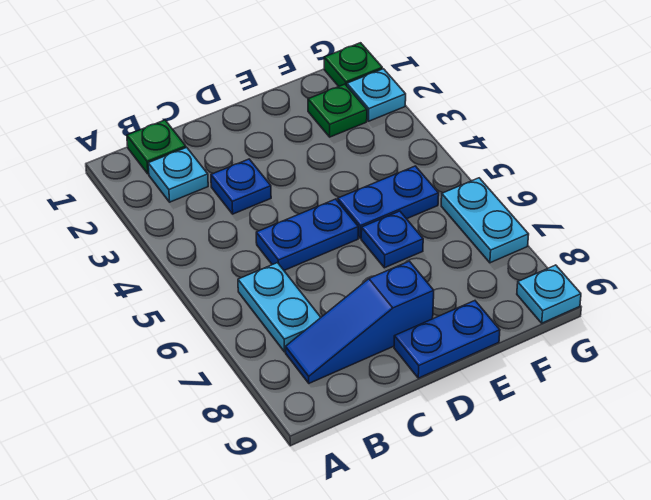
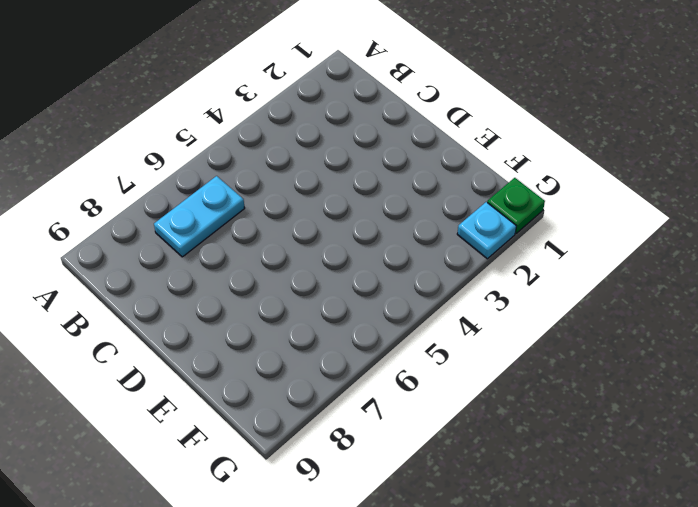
none -> green 1x1 plate [127,120,186,174]
none -> cyan 1x1 plate [148,147,208,202]
none -> blue 1x3 slope [286,261,434,383]

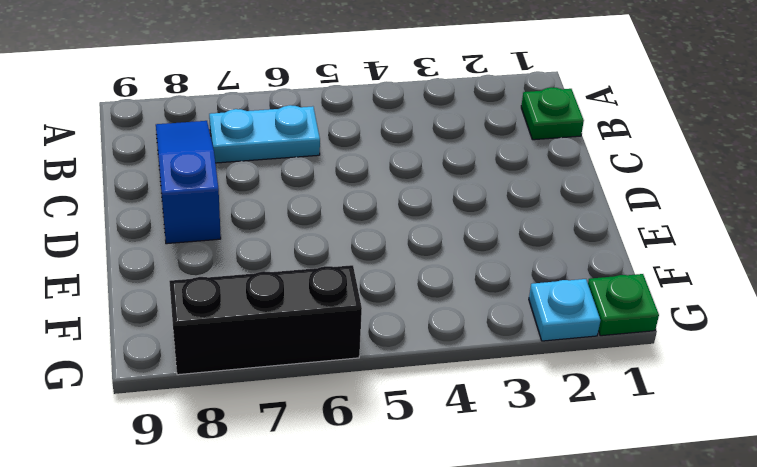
black 1x3 brick [169,265,362,375] -> cyan 1x2 plate [441,178,529,263]
none -> cyan 1x1 plate [148,147,208,202]
none -> blue 1x1 plate [211,159,271,214]
none -> blue 1x2 plate [256,199,358,270]

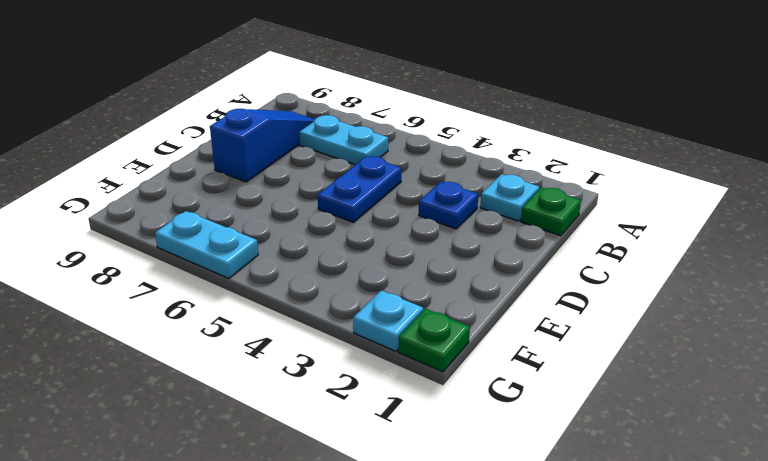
none -> blue 1x2 plate [394,301,500,378]
none -> blue 1x2 plate [338,166,439,238]
none -> blue 1x1 plate [361,211,423,268]

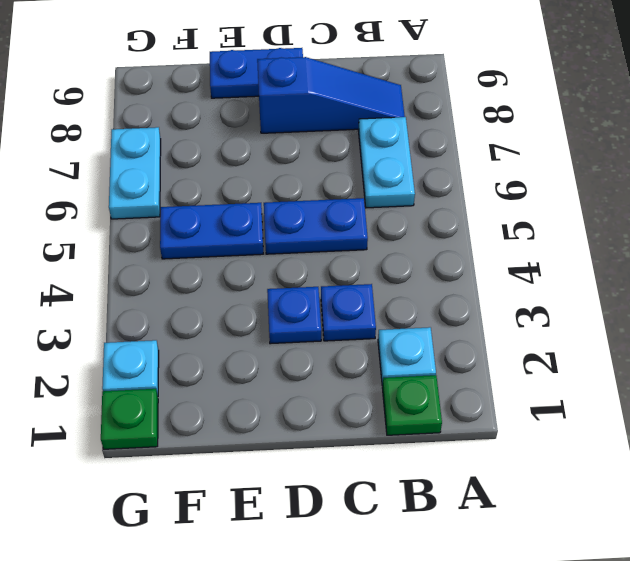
blue 1x1 plate [267,287,321,344] -> blue 1x1 plate moved to [361,211,423,268]
none -> green 1x1 plate [308,84,367,137]
none -> cyan 1x1 plate [517,265,581,323]

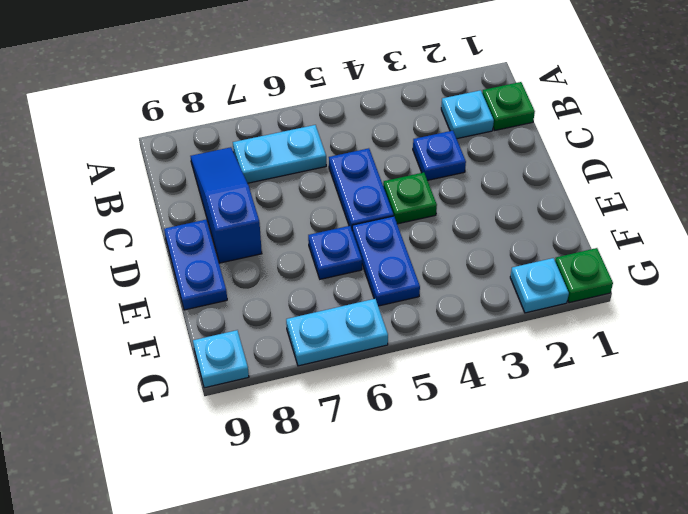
green 1x1 plate [383,172,437,224] -> green 1x1 plate moved to [308,84,367,137]

